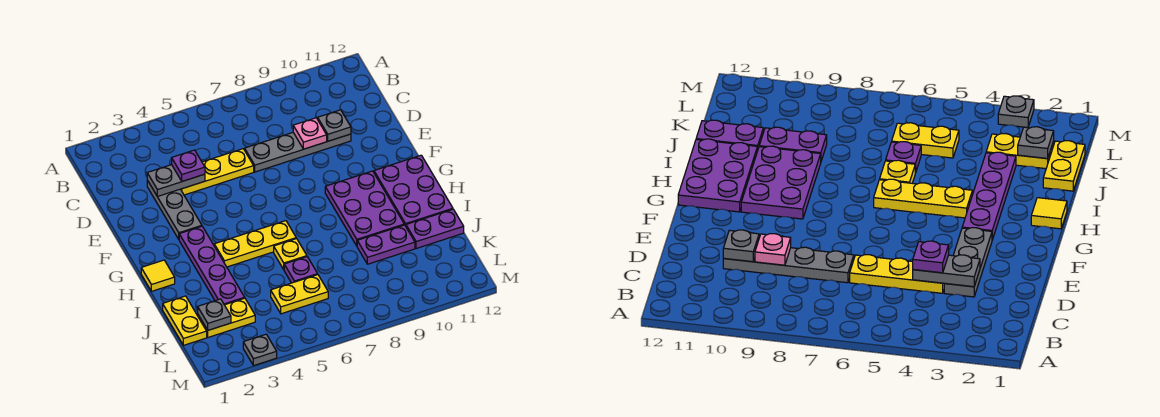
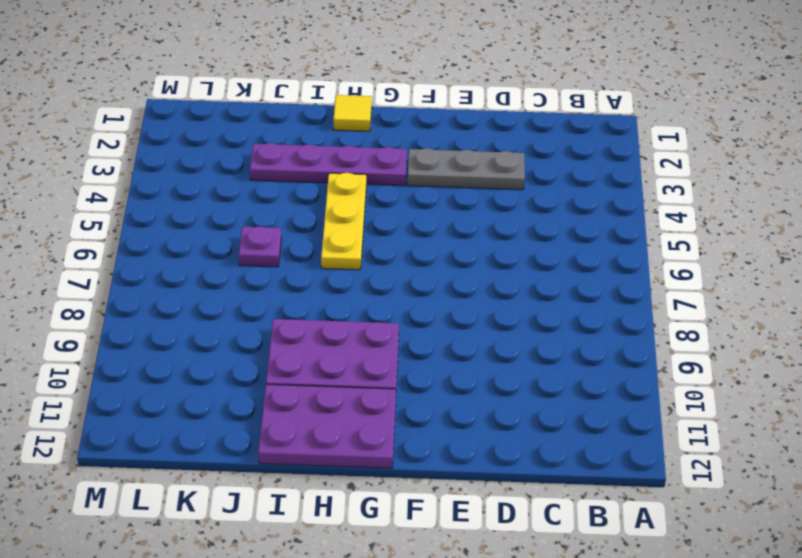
none -> yellow 1x3 plate [181,149,254,195]
none -> grey 1x4 plate [245,133,351,172]
none -> yellow 1x1 plate [274,239,307,269]

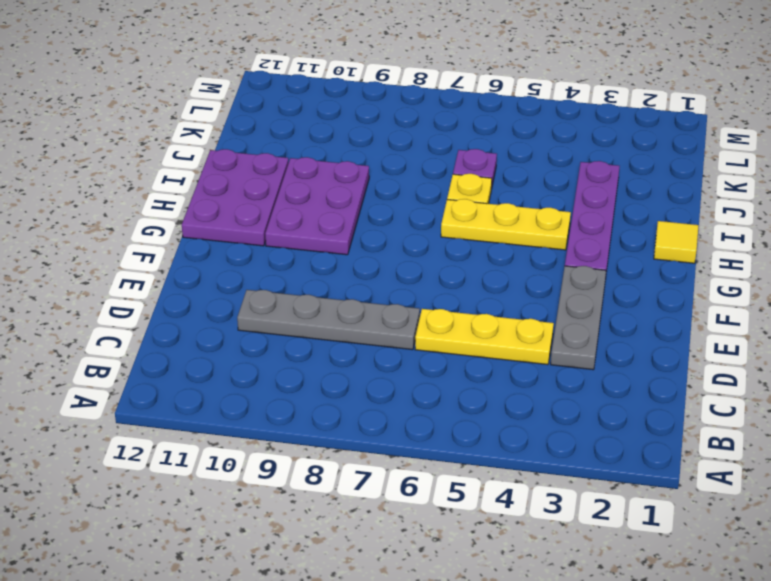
none -> yellow 1x2 plate [163,296,207,345]
none -> purple 1x2 plate [357,225,415,264]
none -> purple 1x2 plate [406,209,464,249]

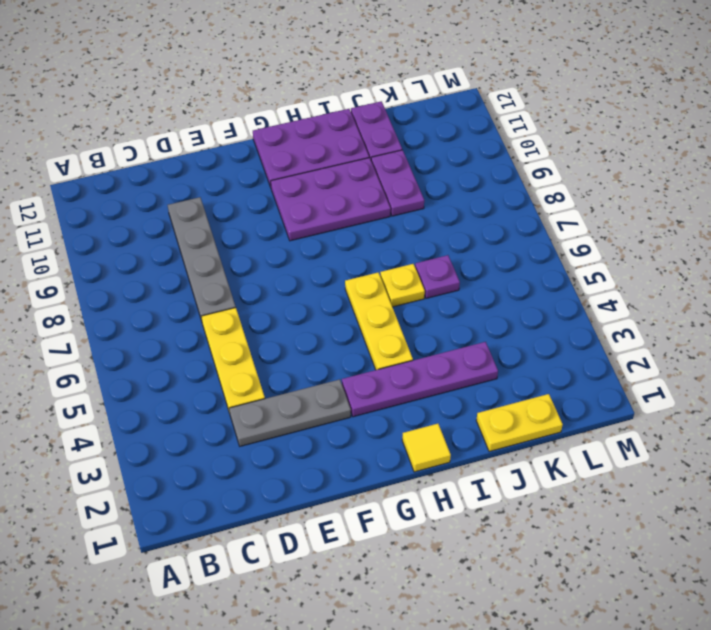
none -> yellow 1x2 plate [198,298,255,337]
none -> yellow 1x2 plate [271,275,328,314]
none -> grey 1x1 plate [243,334,277,366]

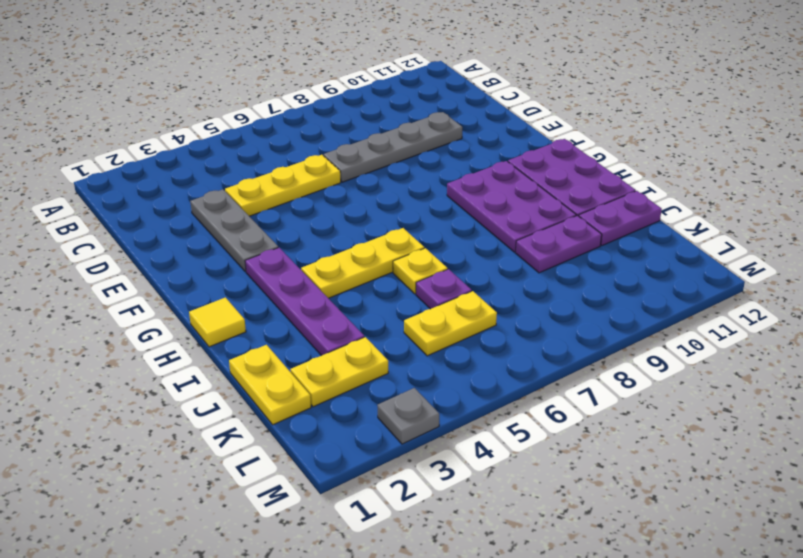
none -> grey 1x2 plate [147,165,205,197]
none -> pink 1x1 plate [293,118,327,149]
none -> grey 1x1 plate [318,110,351,141]

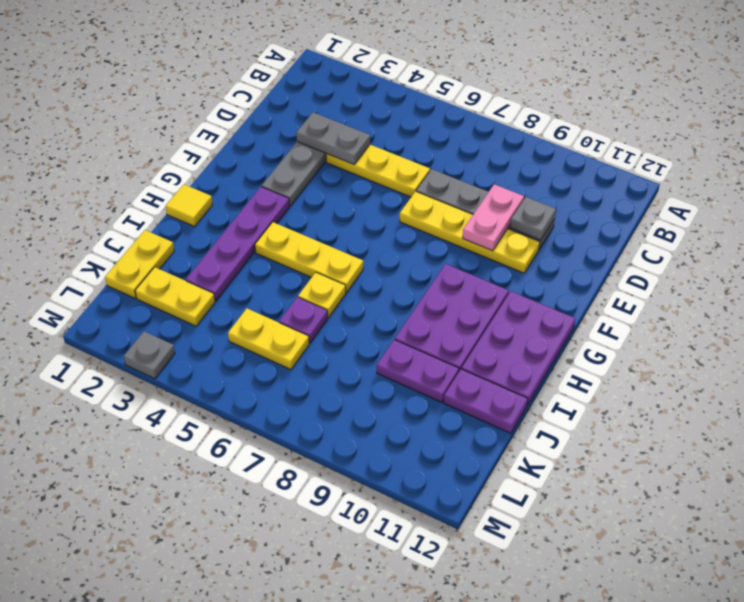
pink 1x2 plate [463,184,524,251] -> pink 1x1 plate [293,118,327,149]
yellow 1x4 plate [400,191,540,273] -> none
none -> grey 1x1 plate [198,299,231,330]
none -> purple 1x1 plate [172,150,205,181]

